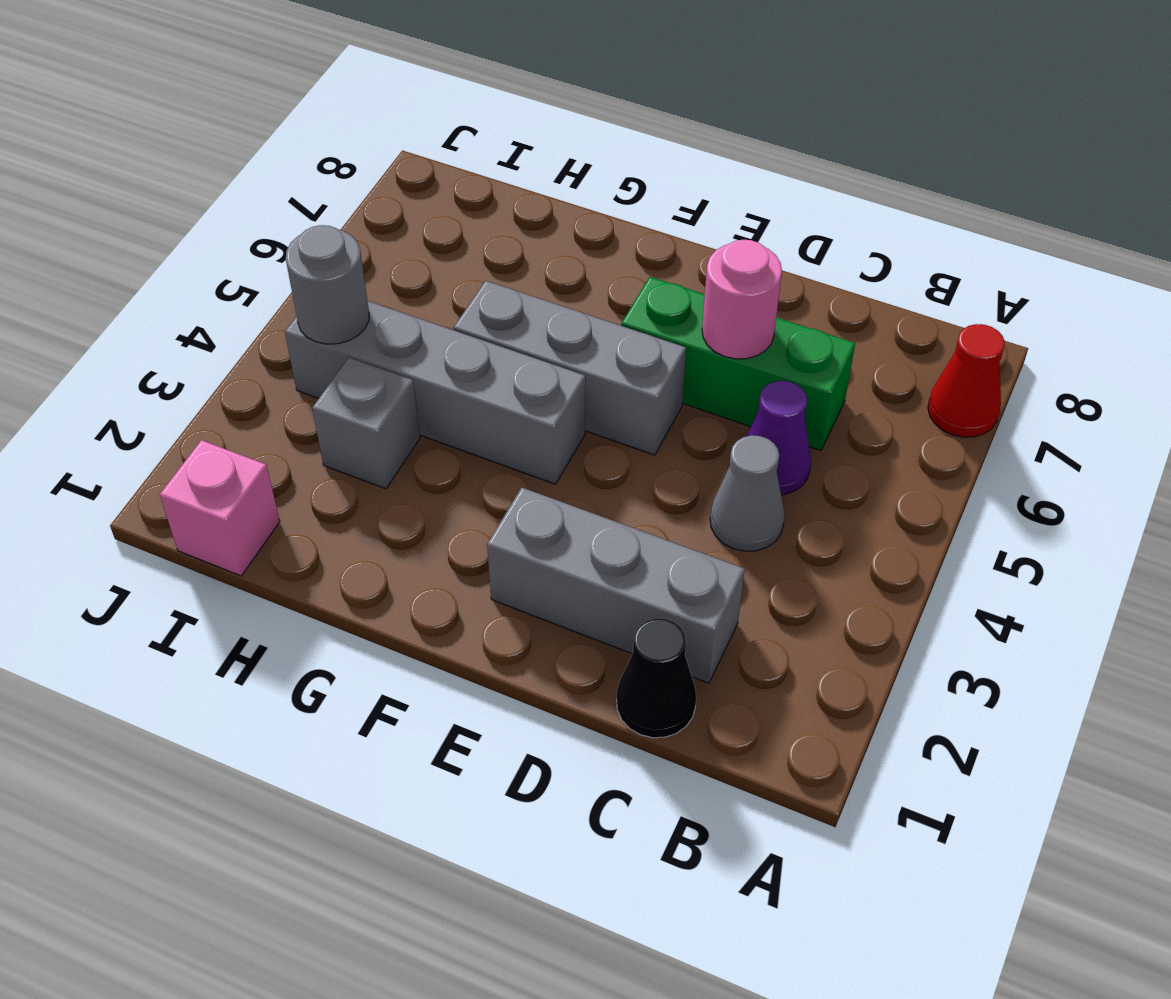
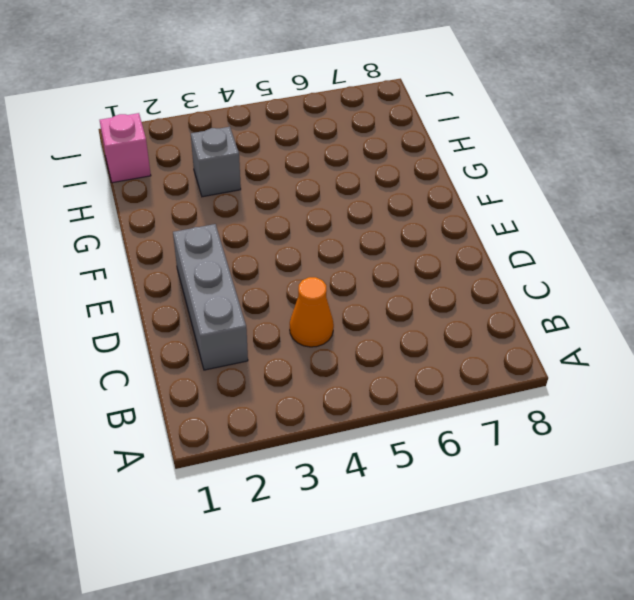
orange 1x1 cone [290,277,334,347] -> grey 1x1 cone [710,435,785,551]
none -> red 1x1 cone [928,324,1005,437]
none -> black 1x1 cone [617,618,696,738]
none -> purple 1x1 cone [747,381,811,495]

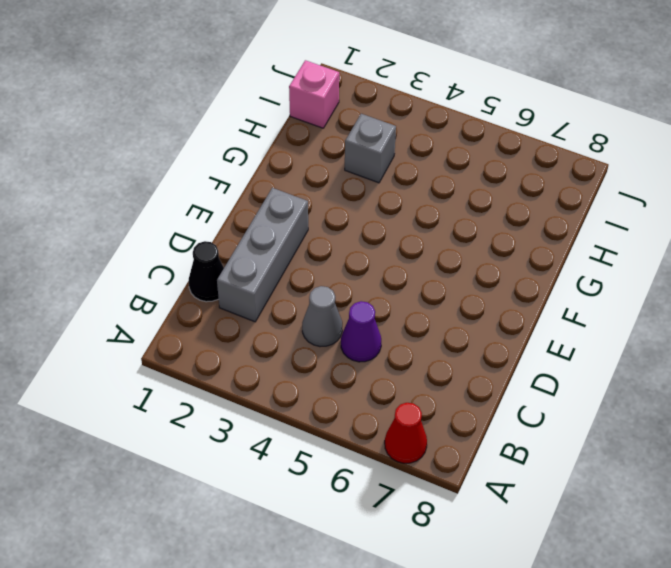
none -> green 1x3 brick [621,277,855,451]
none -> grey 1x3 brick [453,281,686,455]
none -> grey 1x4 brick [285,301,585,484]

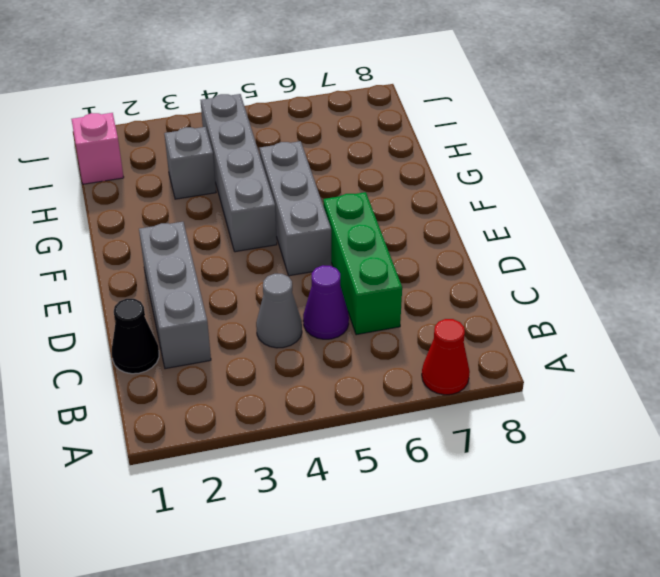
none -> pink 1x1 round brick [702,240,782,359]
none -> grey 1x1 round brick [286,225,369,344]

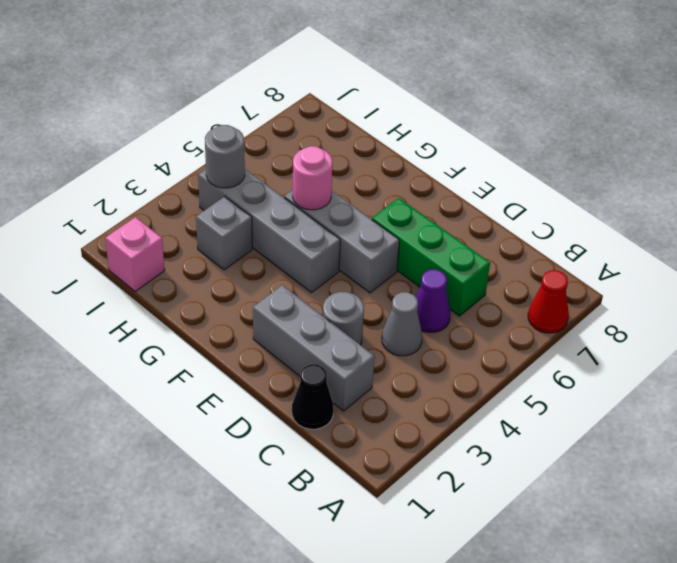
grey 1x1 round brick [323,292,364,345] -> none
pink 1x1 round brick [293,146,332,210] -> pink 1x1 round brick moved to [702,240,782,359]

